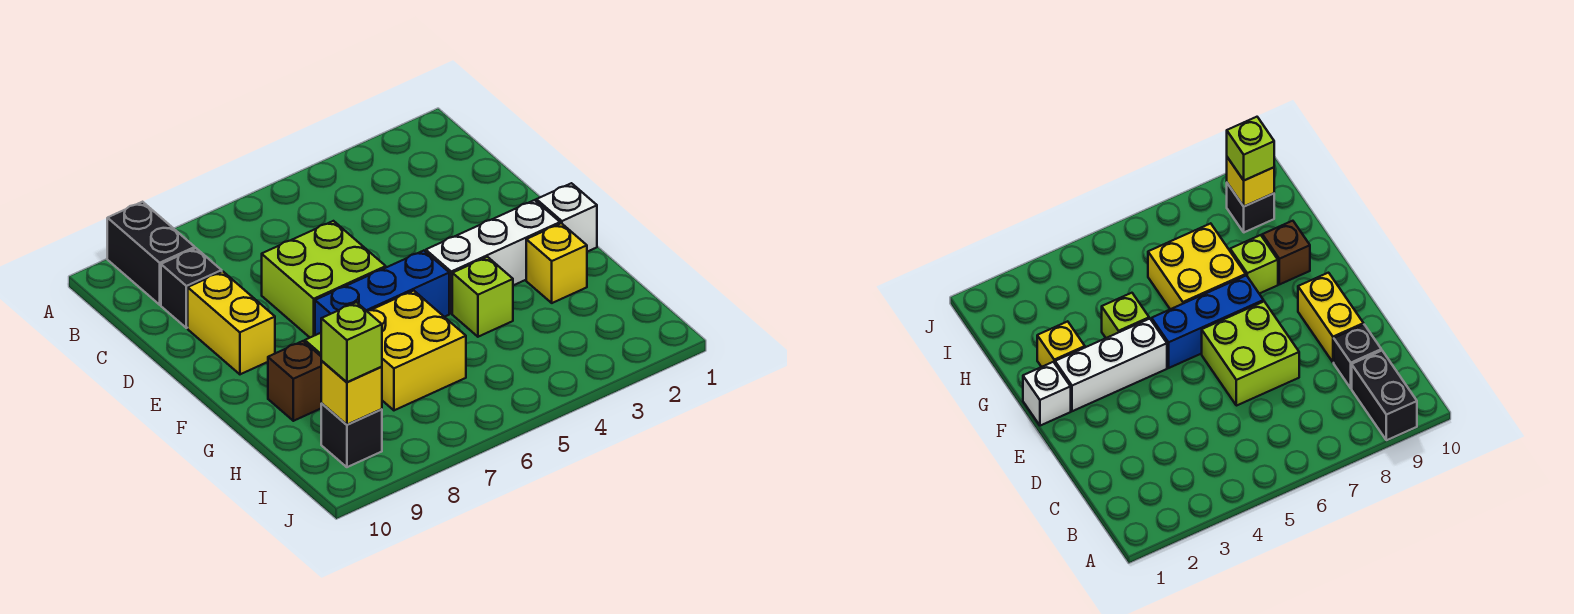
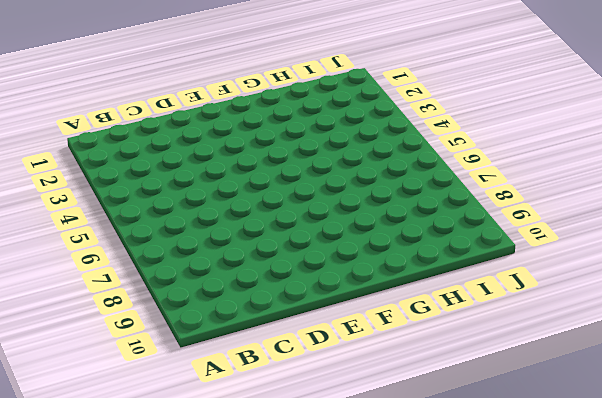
none -> black 1x2 brick [107,202,195,305]
none -> black 1x1 brick [161,248,222,328]
none -> lime 2x2 brick [262,221,386,337]

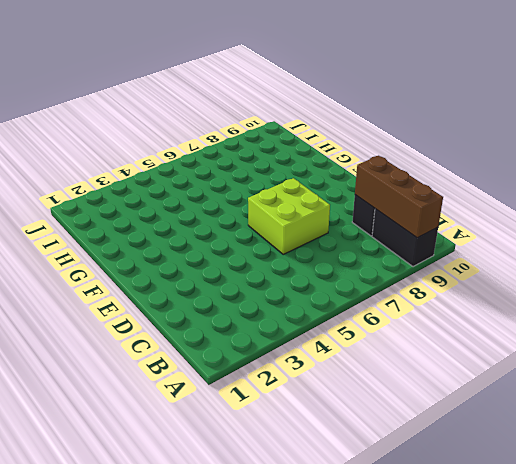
brown 1x3 brick [355,156,443,238] -> none
none -> yellow 1x2 brick [188,271,275,374]
none -> white 1x1 brick [536,183,597,252]
none -> white 1x3 brick [426,200,560,314]

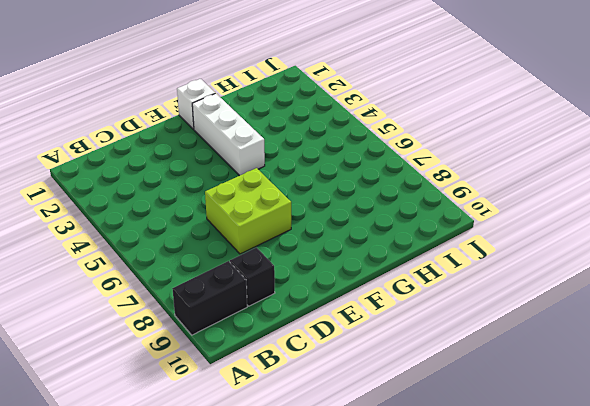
none -> yellow 1x2 brick [188,271,275,374]
none -> blue 1x3 brick [315,251,449,335]
none -> yellow 1x1 brick [526,223,587,303]

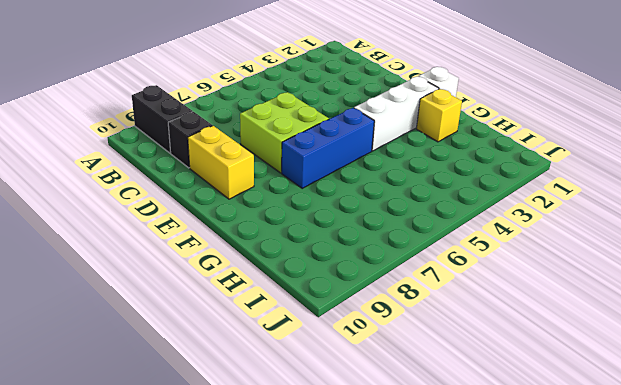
none -> lime 1x1 brick [452,257,513,337]
none -> yellow 2x2 brick [367,291,466,410]
none -> lime 1x1 brick [1230,235,1278,294]

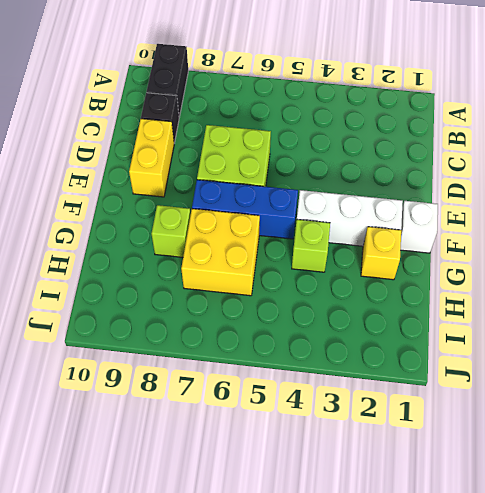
none -> brown 1x1 brick [268,341,322,421]
none -> black 1x1 brick [321,404,382,467]
none -> yellow 1x1 brick [321,361,382,425]

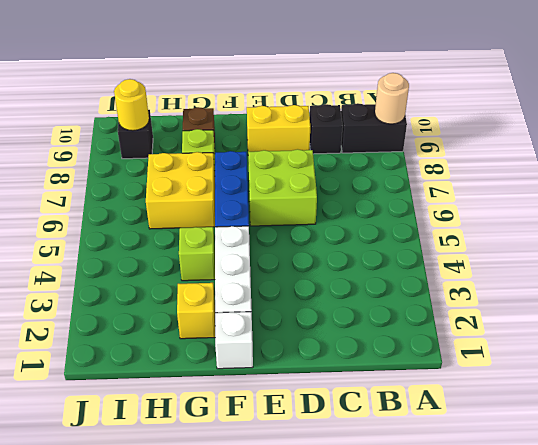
tan 1x1 round brick [375,73,409,124] -> none
yellow 1x1 round brick [114,79,149,131] -> yellow 1x1 brick [321,361,382,425]
none -> lime 1x1 brick [321,302,382,382]

